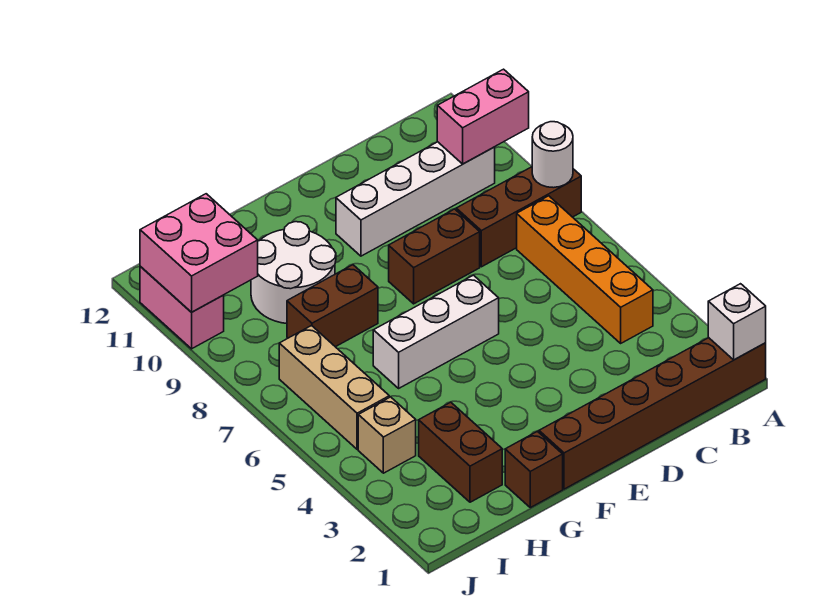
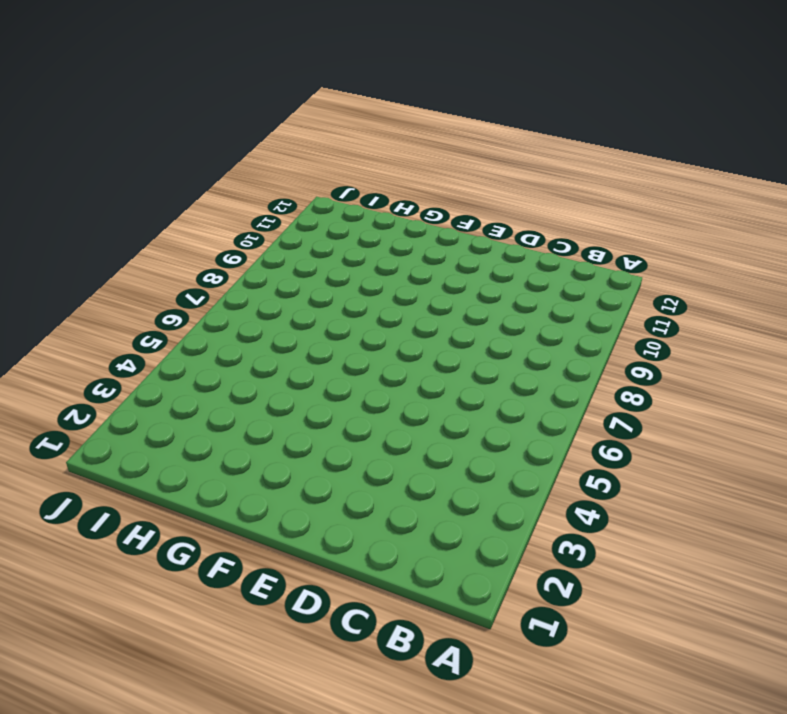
none -> brown 1x6 brick [539,338,766,489]
none -> brown 1x3 brick [456,167,581,267]
none -> orange 1x4 brick [517,196,653,343]

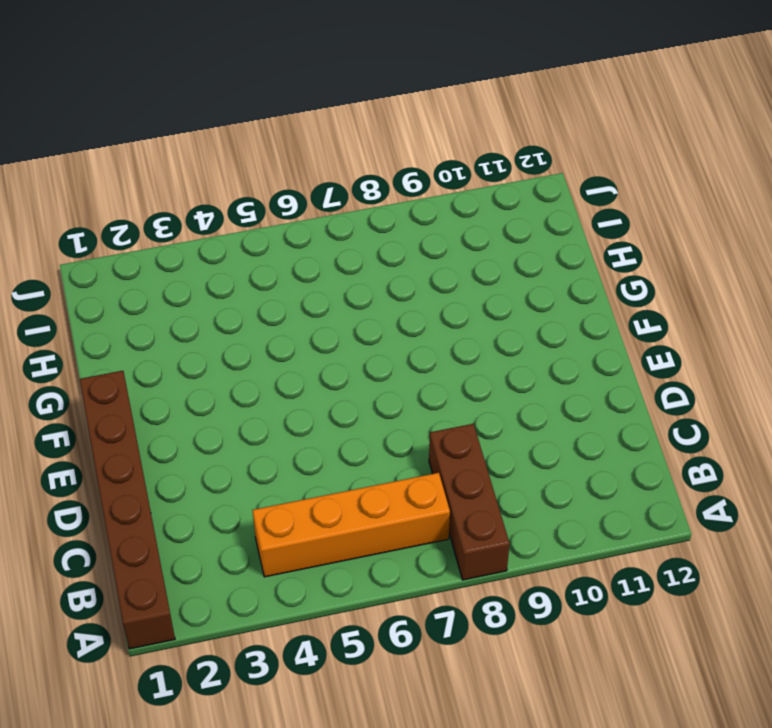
none -> white 1x4 brick [336,142,495,256]
none -> brown 1x2 brick [389,209,480,304]
none -> white 1x3 brick [373,275,499,388]

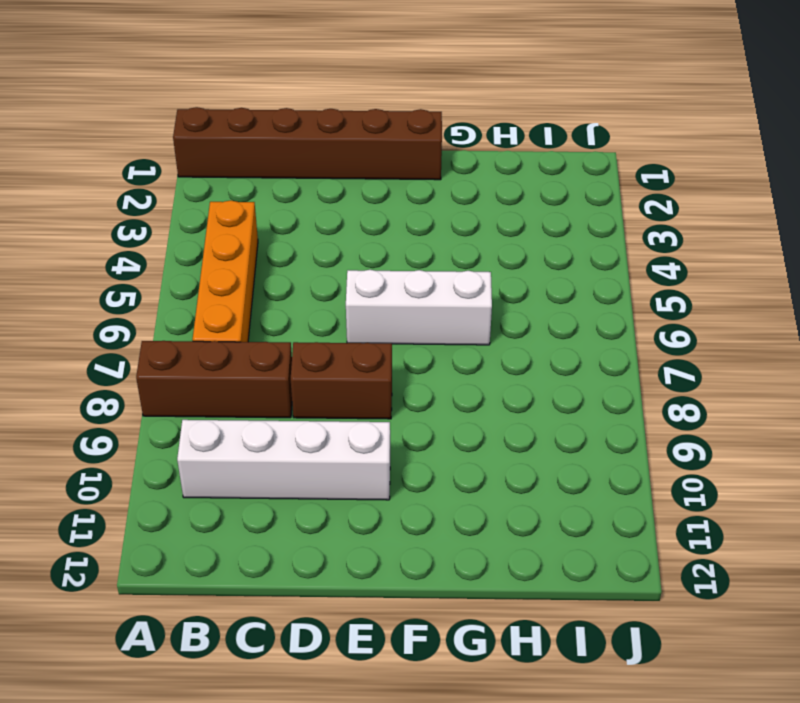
none -> brown 1x1 brick [505,431,563,508]
none -> brown 1x2 brick [287,265,378,347]
none -> white 2x2 round brick [251,222,336,324]

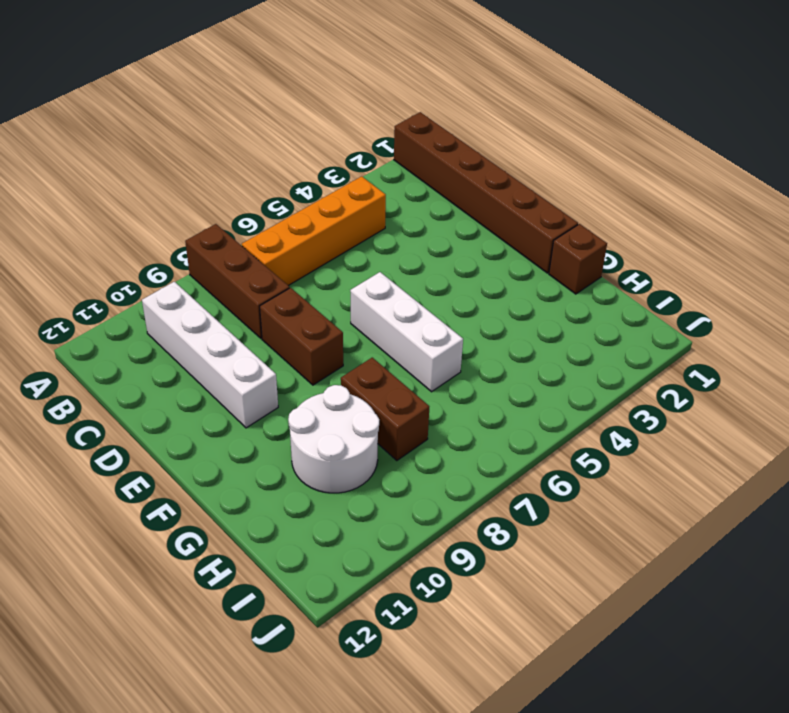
none -> brown 1x2 brick [419,402,502,502]
none -> tan 1x1 brick [358,397,416,473]
none -> tan 1x3 brick [279,326,389,449]

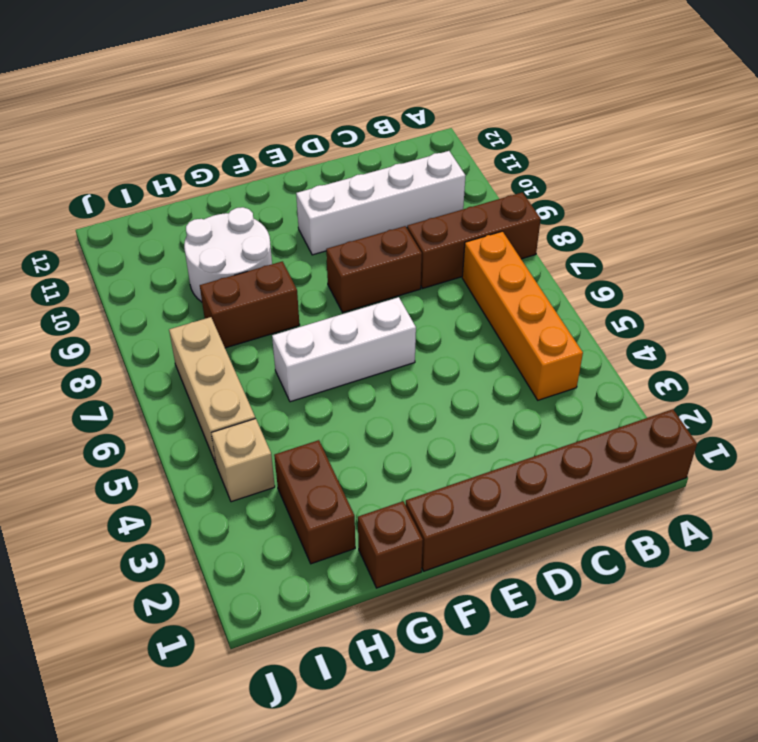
none -> pink 1x2 brick [140,267,224,349]
none -> white 1x1 brick [708,284,766,360]
none -> white 1x1 round brick [532,122,573,188]

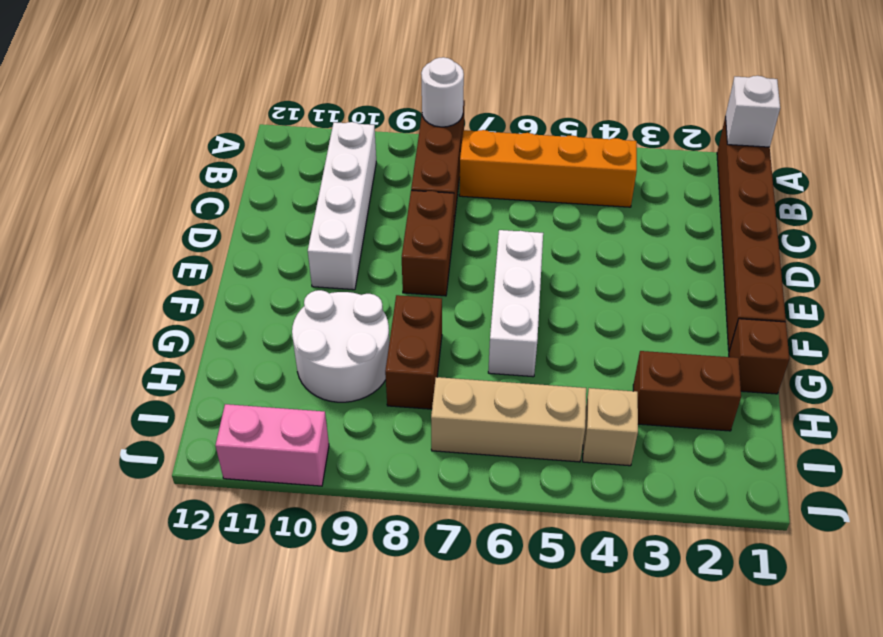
none -> pink 1x2 brick [437,69,529,164]
none -> pink 2x2 brick [140,194,258,312]

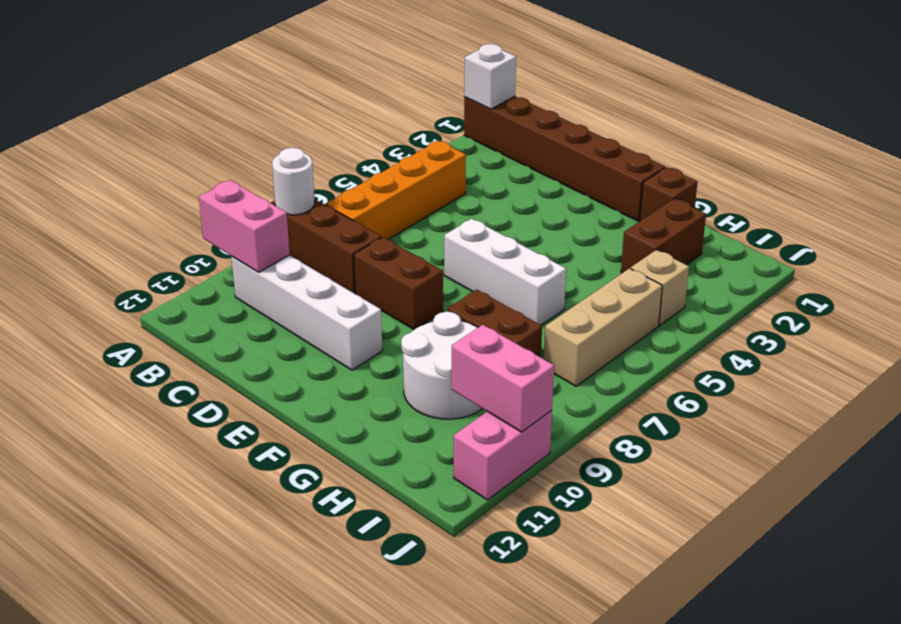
pink 1x2 brick [452,325,554,432] -> pink 2x2 brick [140,194,258,312]

